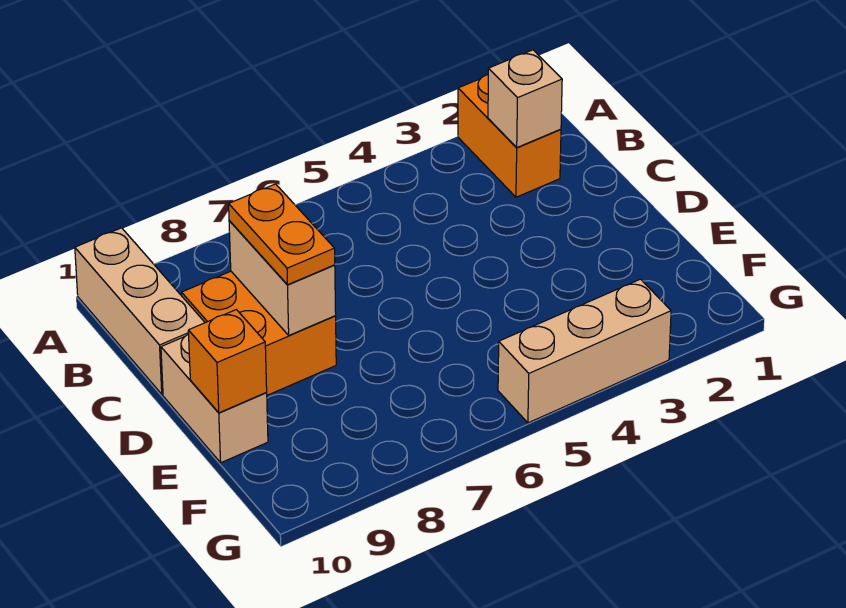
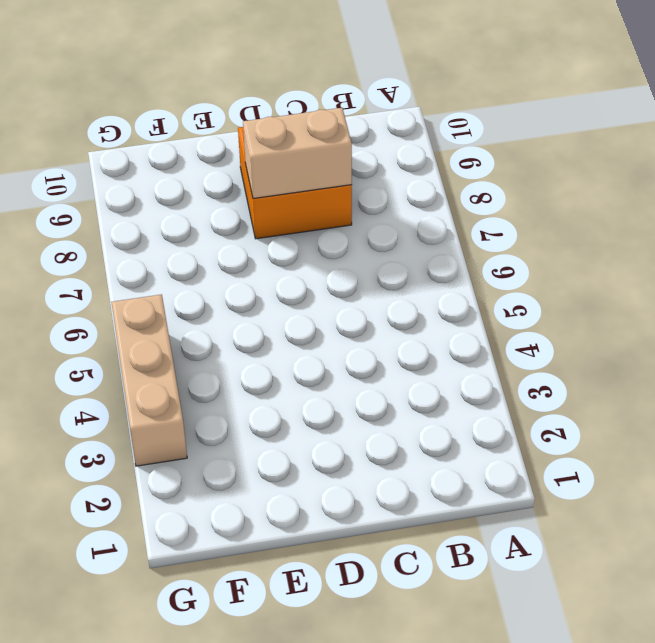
none -> orange 1x2 brick [458,75,561,197]
none -> tan 1x3 brick [75,228,205,394]

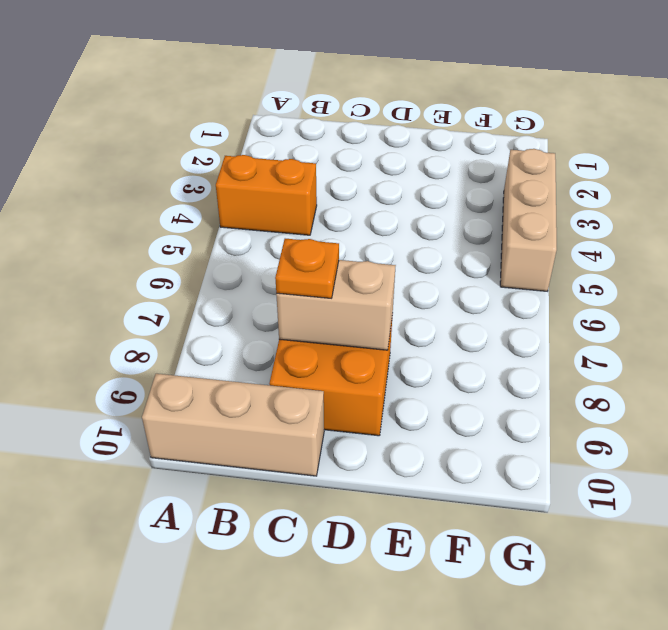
orange 1x2 brick [216,155,317,235] -> orange 1x2 brick moved to [458,75,561,197]
orange 1x1 plate [275,239,339,298] -> orange 1x2 plate [229,184,335,285]
none -> tan 1x2 brick [161,334,268,463]
none -> tan 1x1 brick [488,50,562,148]

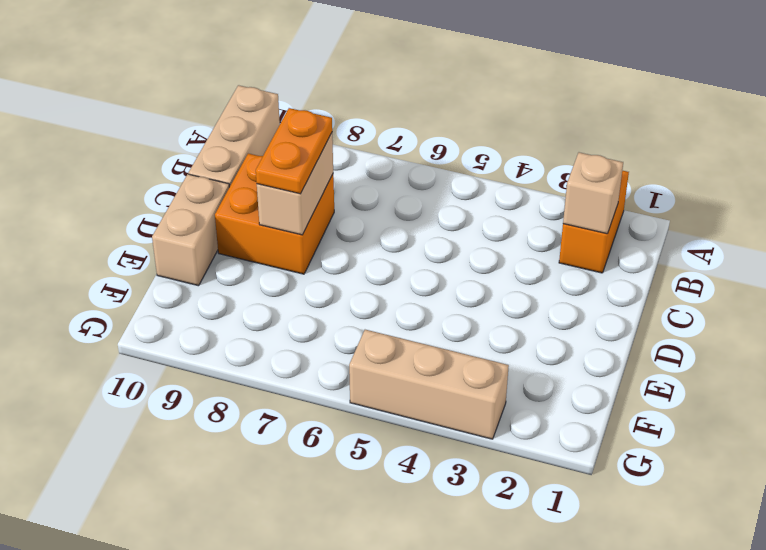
none -> orange 1x1 brick [188,310,267,413]

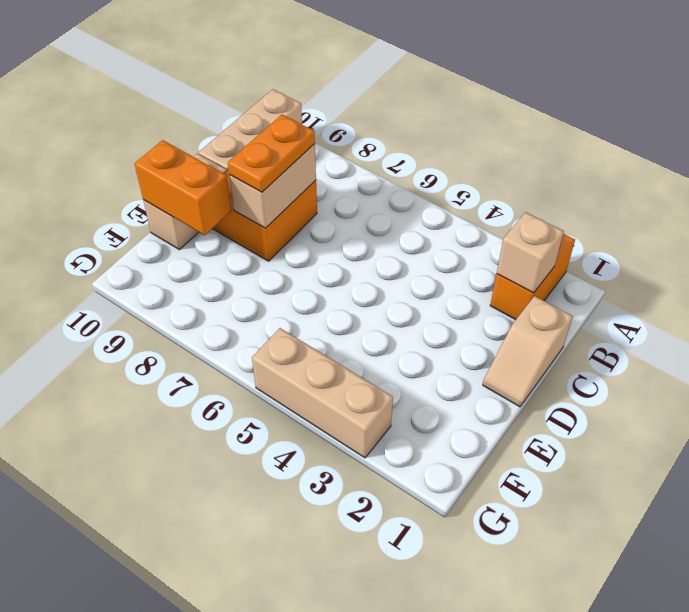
tan 1x2 slope [483,296,573,407] -> none
orange 1x2 brick [135,140,231,235] -> orange 1x1 brick [188,310,267,413]

